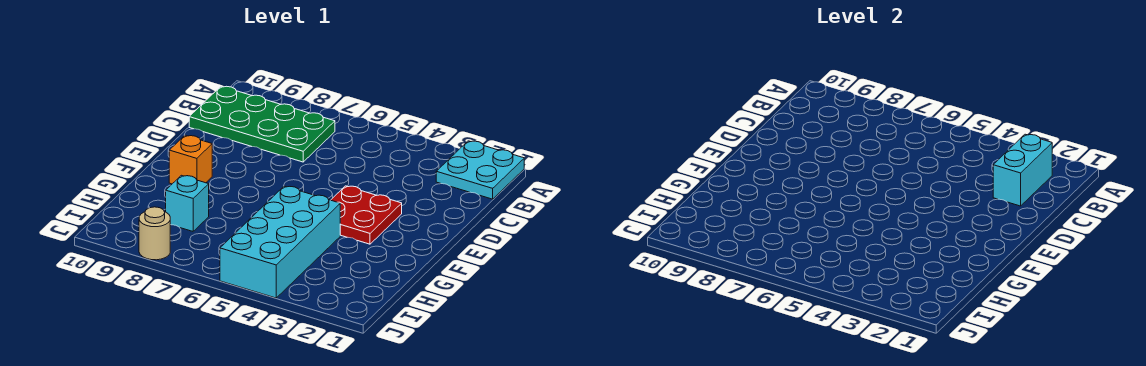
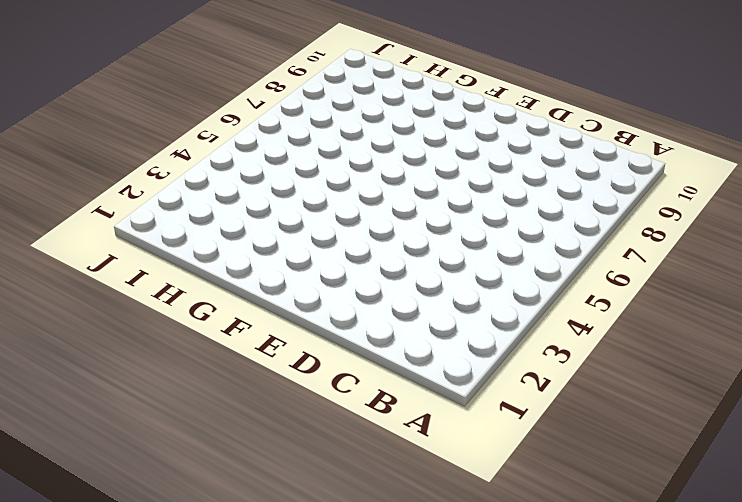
none -> cyan 2x2 plate [436,141,524,199]
none -> green 2x4 plate [189,86,335,162]

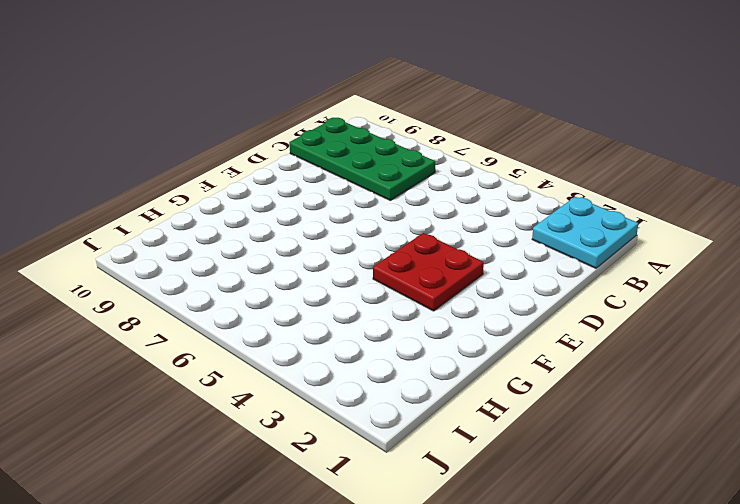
none -> orange 1x1 brick [169,135,212,184]
none -> cyan 2x4 brick [220,186,340,298]

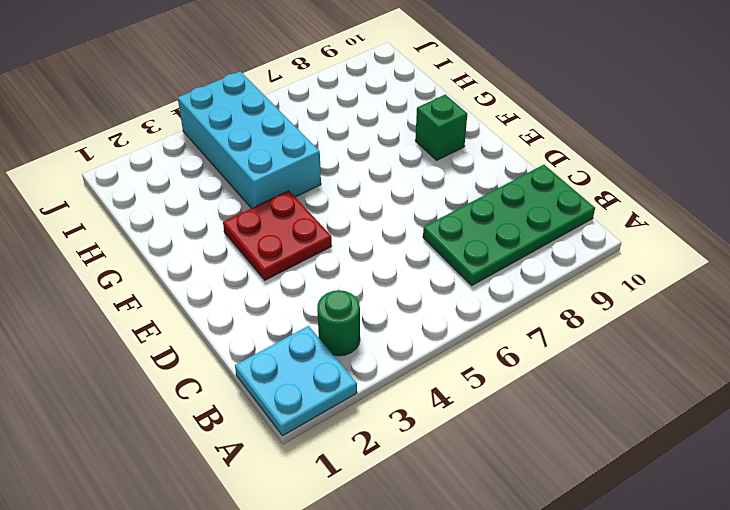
green 1x1 round brick [317,290,360,356] -> none
green 1x1 brick [415,94,467,160] -> orange 1x1 brick [169,135,212,184]
none -> cyan 1x1 brick [166,175,209,231]
none -> tan 1x1 round brick [139,207,170,260]

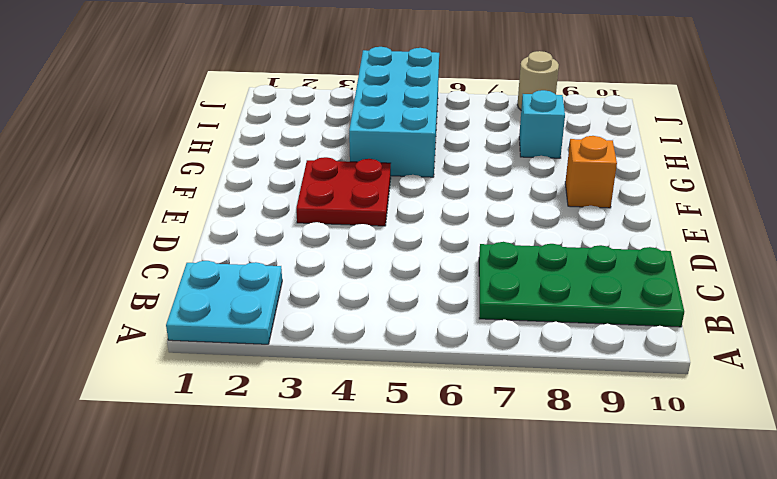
none -> cyan 1x2 brick [993,134,1052,206]

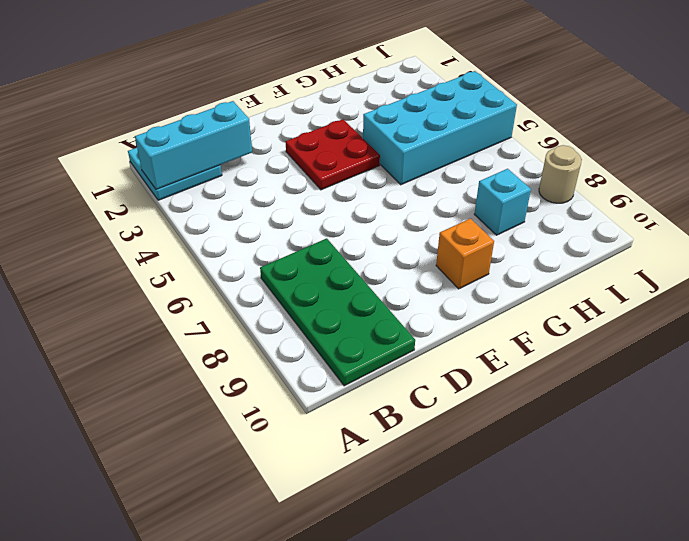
cyan 1x3 brick [135,101,252,190] -> cyan 1x2 brick [993,134,1052,206]

